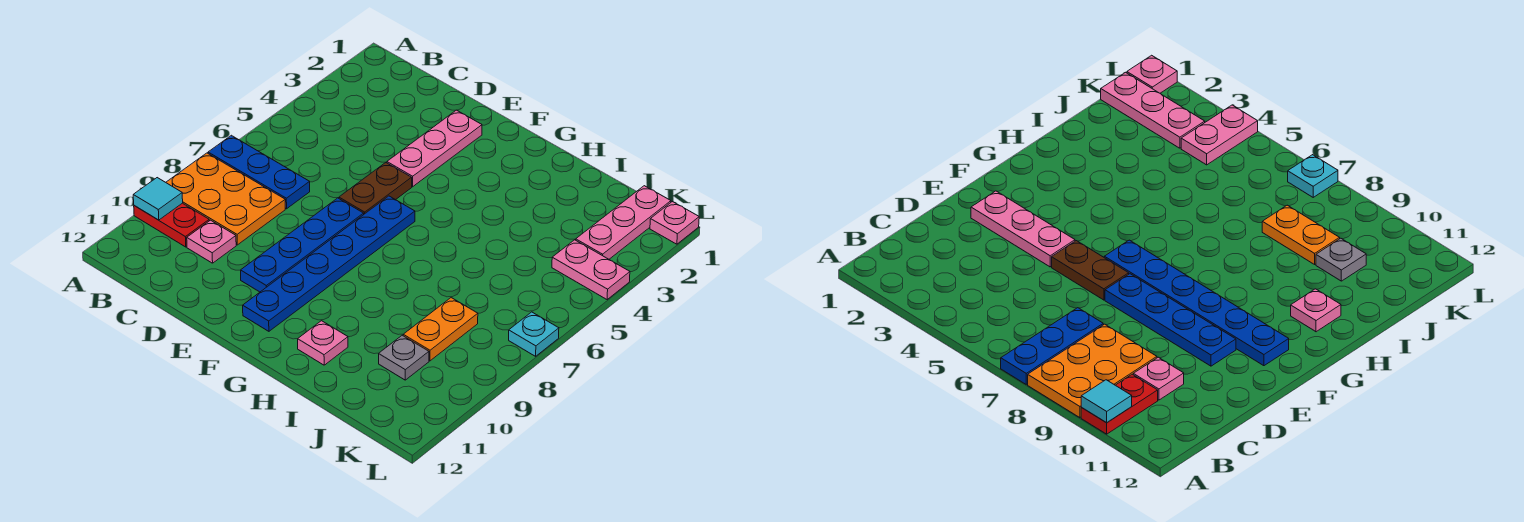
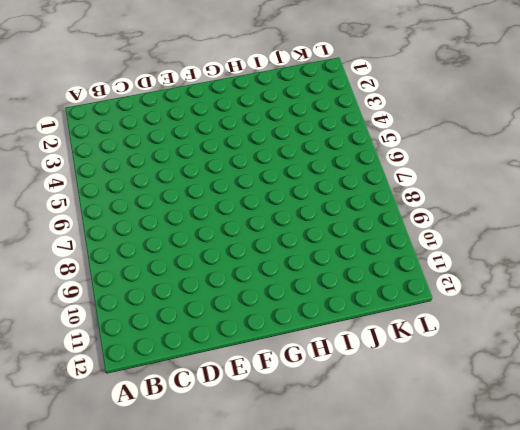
none -> blue 1x3 plate [208,135,310,209]
none -> orange 2x3 plate [166,153,285,245]
none -> red 1x2 plate [134,203,209,247]

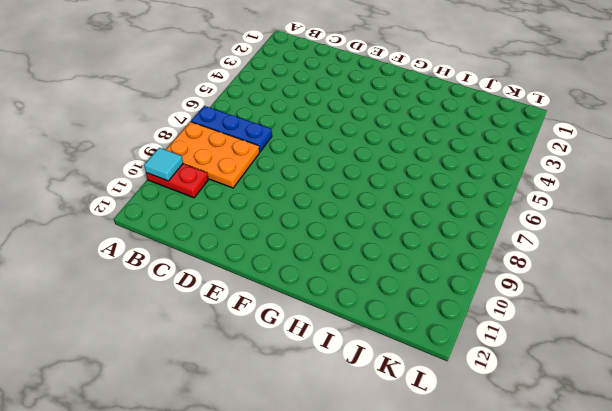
none -> pink 1x1 plate [187,220,236,263]
none -> pink 1x3 plate [387,110,482,187]
none -> brown 1x2 plate [339,163,412,214]

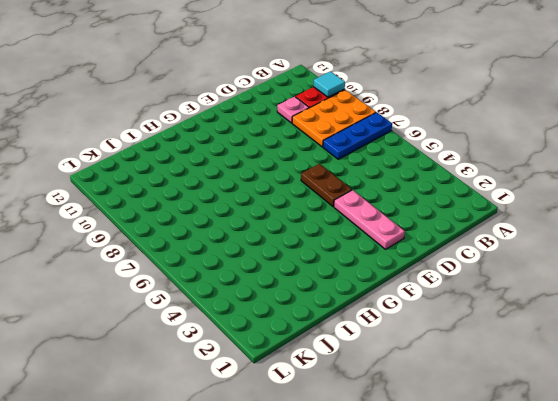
none -> blue 1x4 plate [241,198,364,292]
none -> blue 1x6 plate [243,196,415,331]
none -> pink 1x1 plate [298,321,348,365]

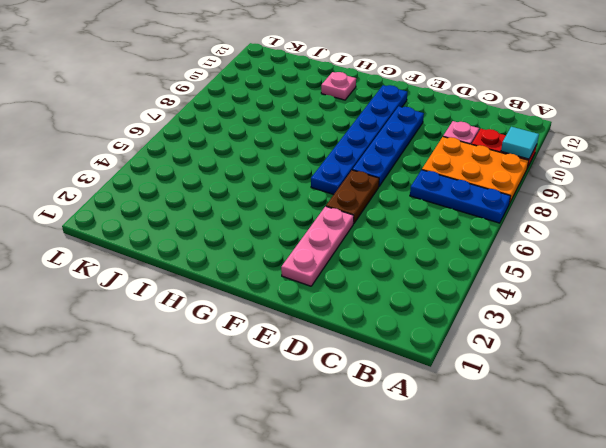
none -> orange 1x2 plate [403,298,478,361]
none -> grey 1x1 plate [379,335,429,380]
none -> pink 1x3 plate [576,186,671,259]

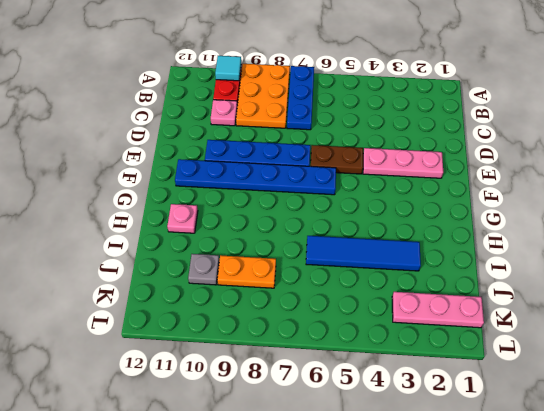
blue 1x4 tile [306,236,421,271] -> none
none -> pink 1x2 plate [552,240,630,299]
none -> pink 1x1 plate [650,202,699,244]
none -> cyan 1x1 plate [509,312,559,356]

